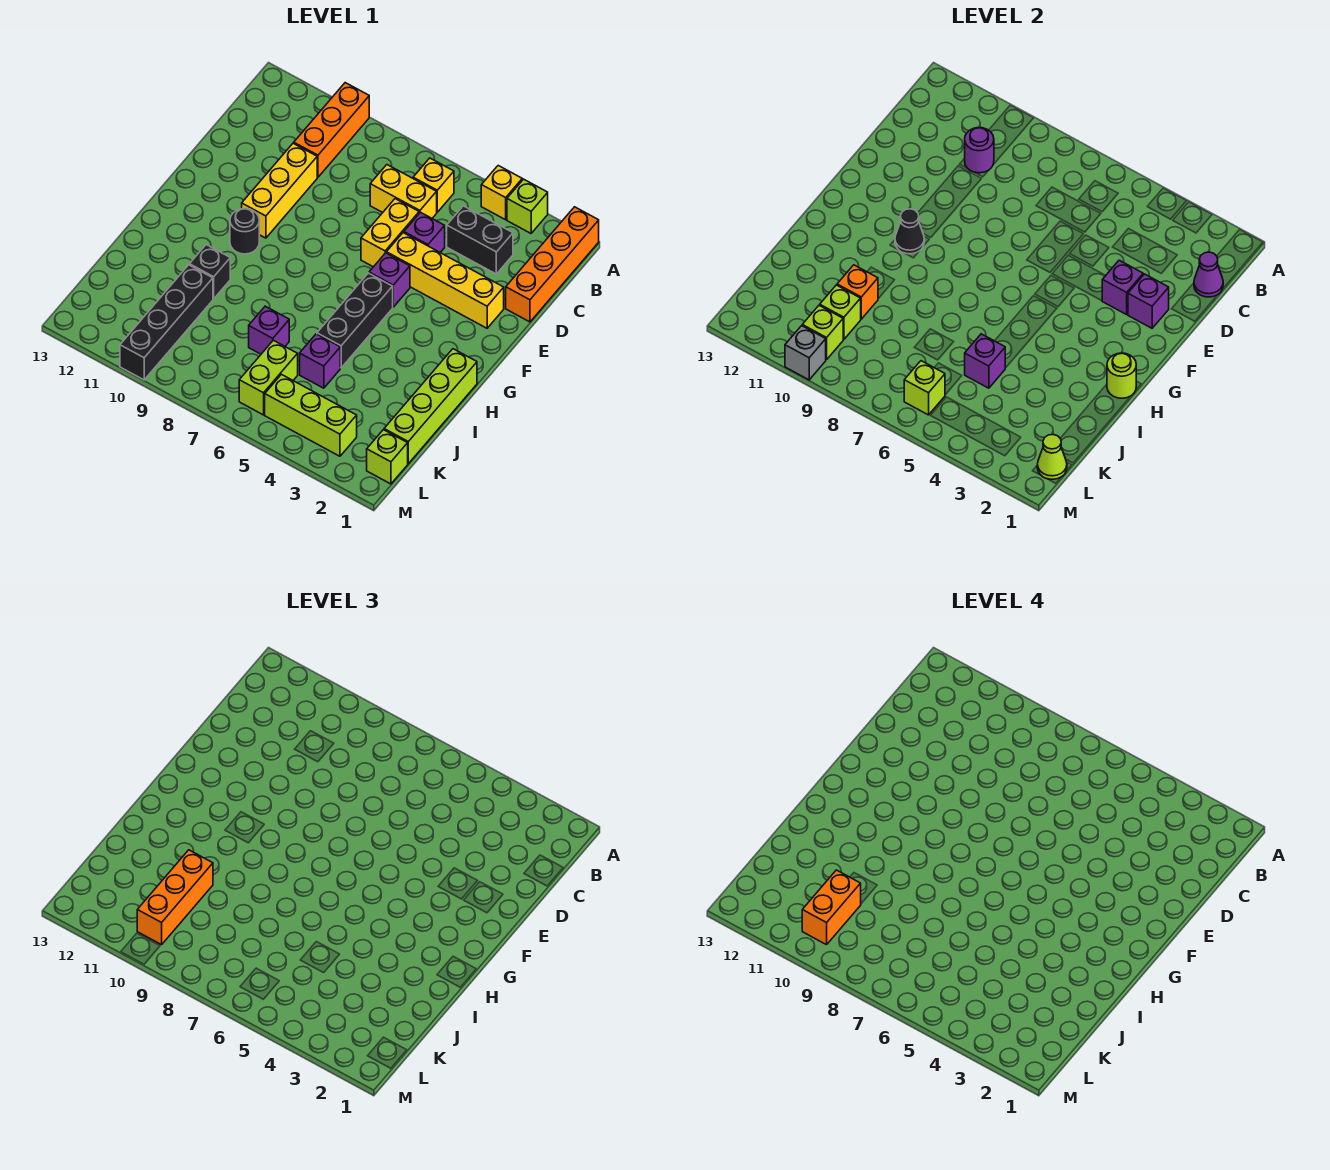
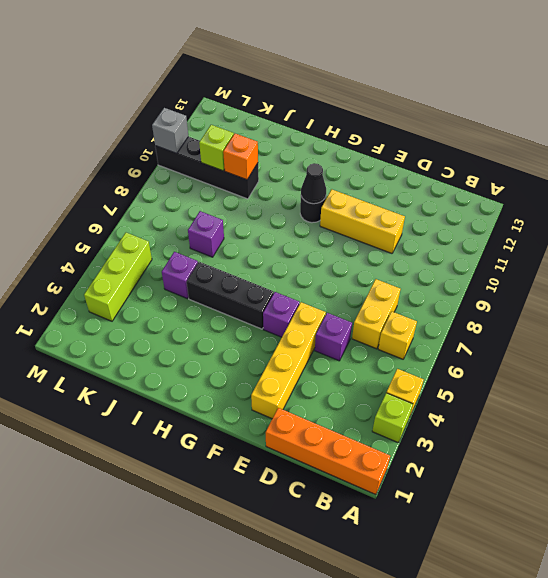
none -> orange 1x3 brick [294,83,369,177]
none -> black 1x2 brick [447,206,513,274]
none -> yellow 1x2 brick [361,199,419,267]
none -> lime 1x4 brick [384,349,477,464]

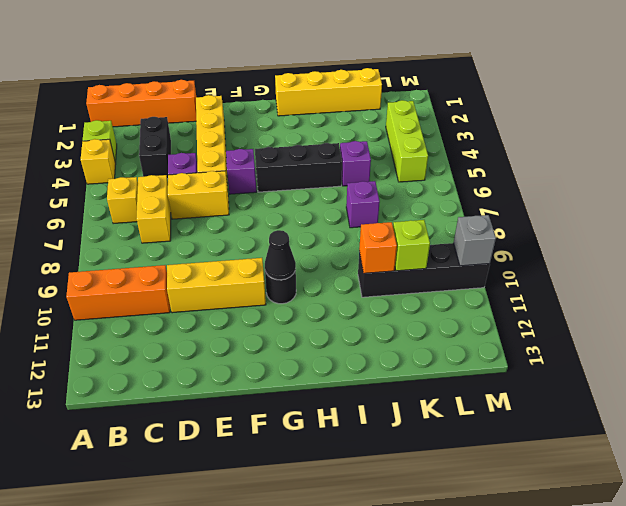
yellow 1x4 brick [275,68,382,116] -> lime 1x4 brick [384,349,477,464]
none -> black 1x1 brick [190,245,230,299]
none -> lime 1x2 brick [239,340,298,415]
none -> lime 1x1 brick [367,430,408,484]
none -> purple 1x1 cone [1194,252,1223,297]

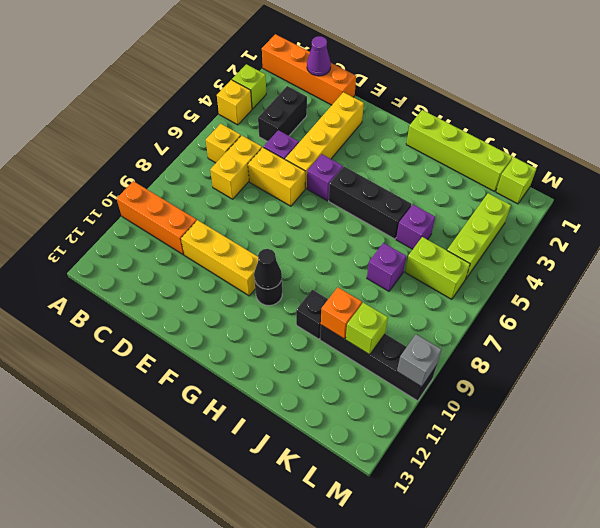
none -> purple 1x1 round brick [965,128,994,173]
none -> purple 1x1 brick [1128,274,1169,328]
none -> purple 1x1 brick [1102,260,1143,315]
none -> lime 1x1 round brick [1107,353,1136,398]

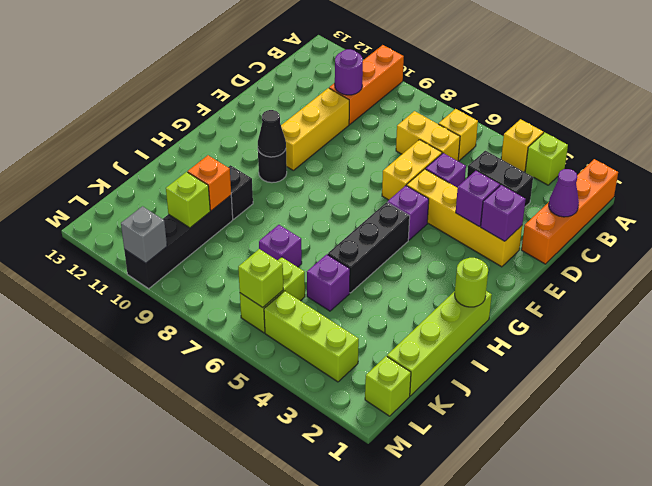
none -> purple 1x1 brick [965,334,1005,388]
none -> lime 1x1 cone [1037,434,1067,479]
none -> lime 1x1 brick [802,305,843,360]
none -> orange 1x3 brick [137,850,213,945]

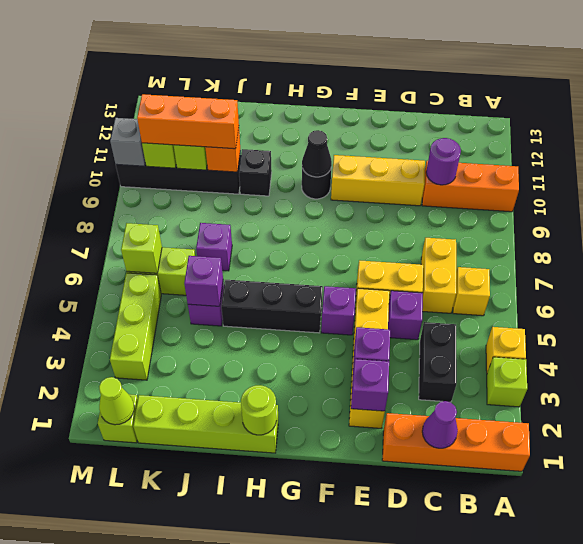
none -> orange 1x2 brick [802,870,861,945]

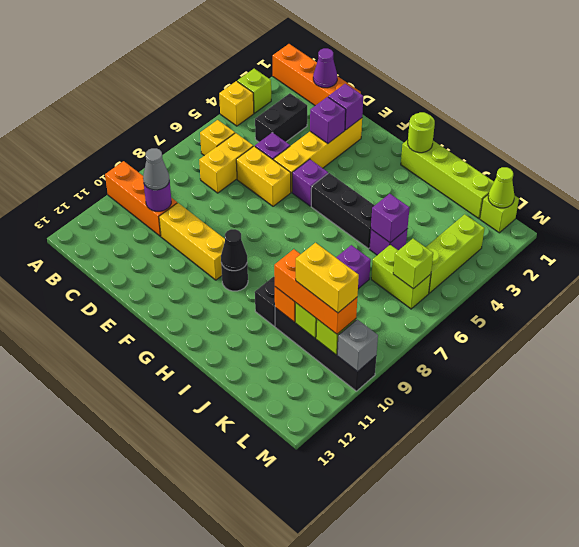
grey 1x1 cone [143,148,169,190] -> none
yellow 1x2 brick [296,243,359,313] -> orange 1x2 brick [802,870,861,945]

